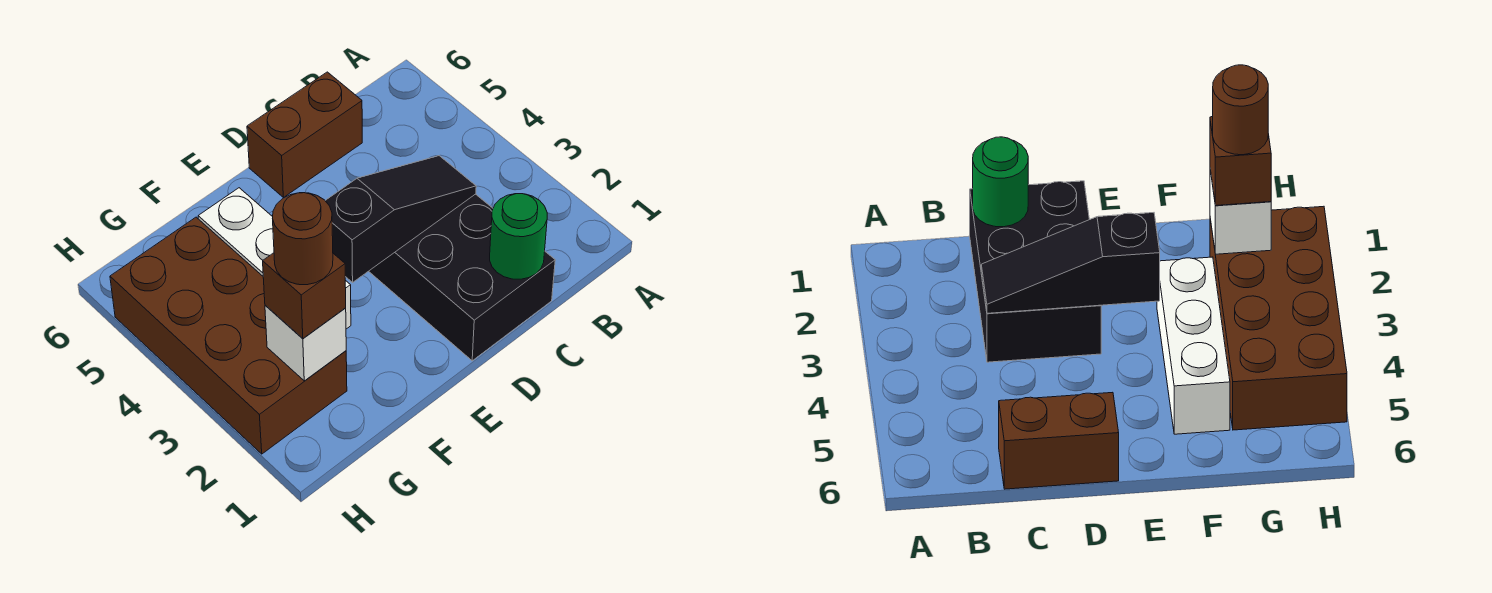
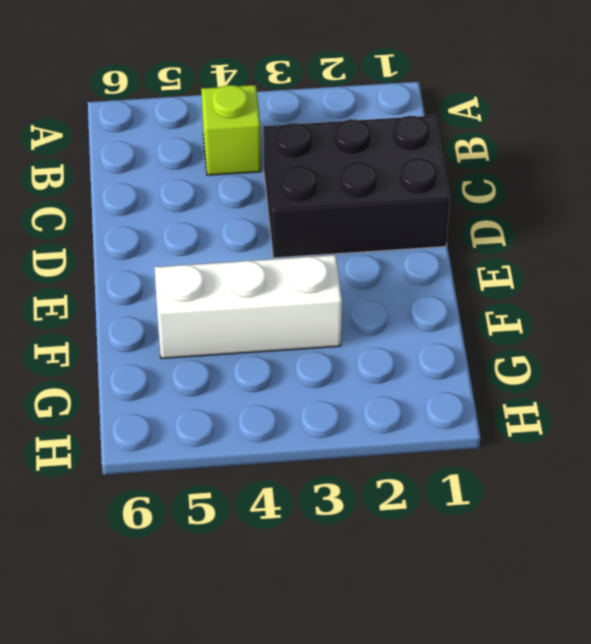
lime 1x1 brick [201,85,261,175] -> none
none -> brown 1x2 brick [247,72,362,197]
none -> brown 2x4 brick [110,217,347,454]

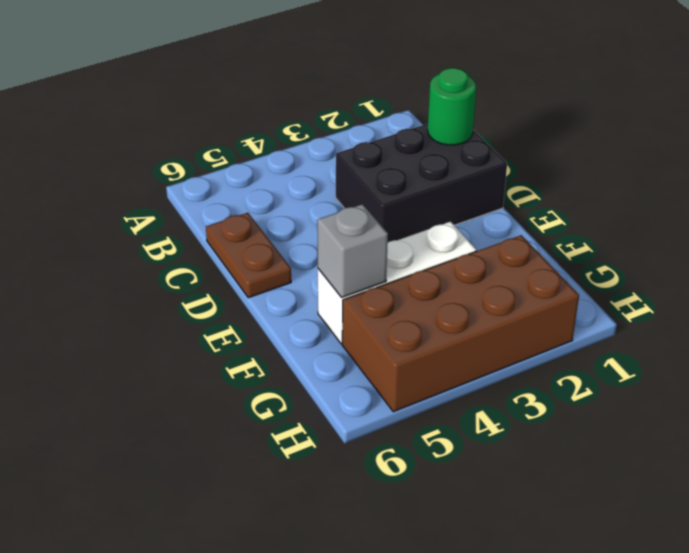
brown 1x2 plate [206,213,291,298] -> brown 1x2 brick [247,72,362,197]
grey 1x1 brick [317,204,388,298] -> none
none -> black 1x3 slope [325,156,476,282]
none -> white 1x1 brick [265,305,346,381]

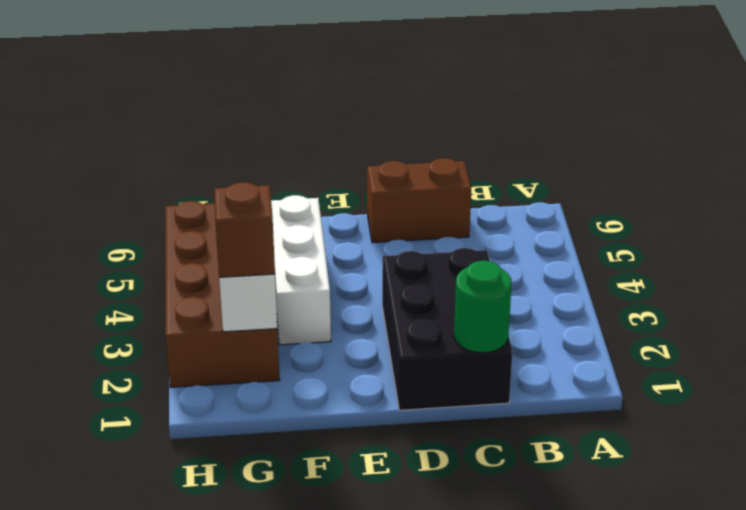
none -> black 1x3 slope [325,156,476,282]
none -> brown 1x1 round brick [272,193,333,285]

